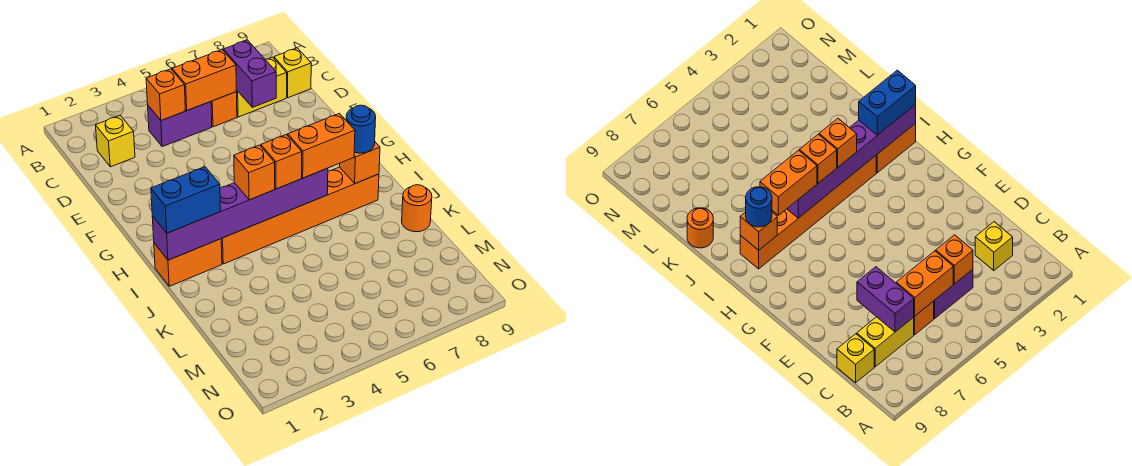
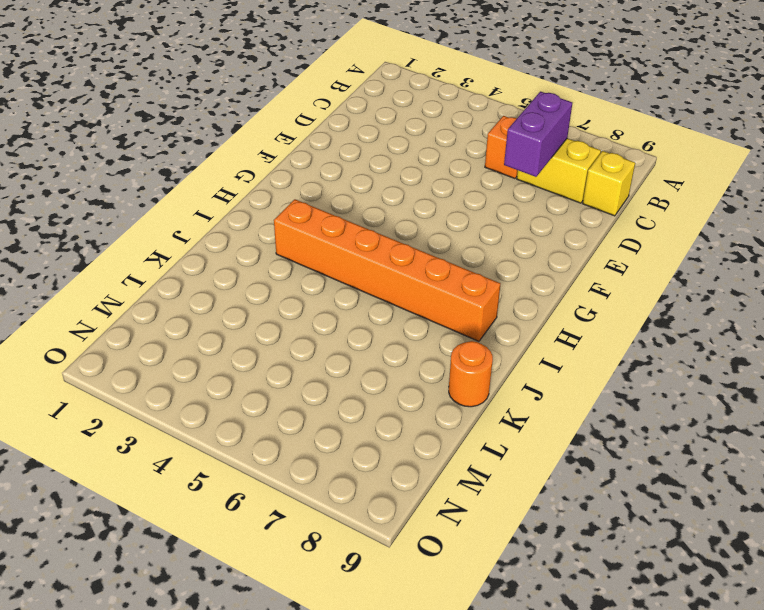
none -> yellow 1x1 brick [96,115,135,167]
none -> purple 1x2 brick [148,102,212,147]
none -> orange 1x2 brick [154,239,222,286]

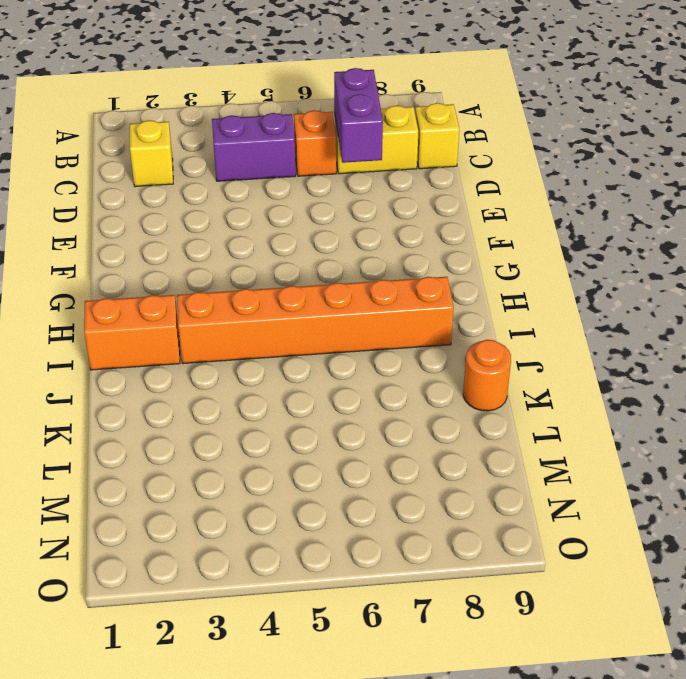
none -> orange 1x1 brick [146,69,185,120]
none -> orange 1x2 brick [172,50,236,110]
none -> purple 1x6 brick [152,168,328,260]

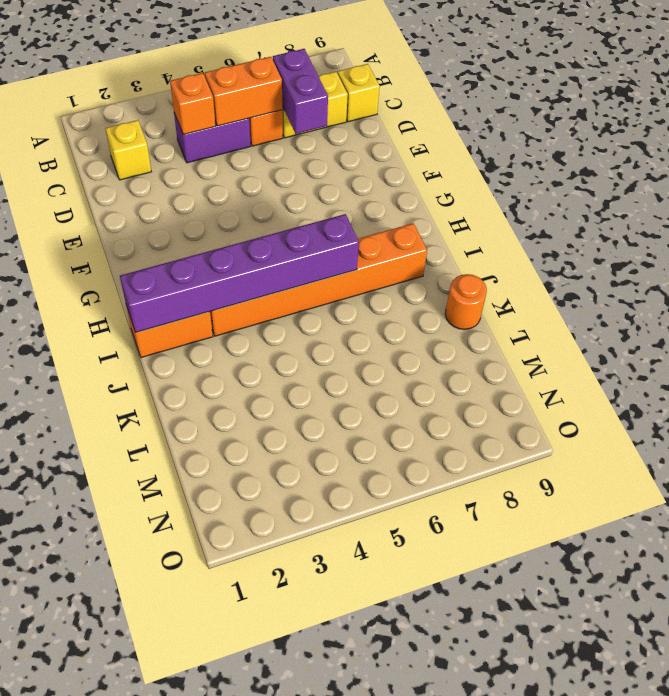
none -> orange 1x1 brick [340,142,380,184]
none -> blue 1x2 brick [151,167,221,233]
none -> orange 1x1 brick [234,145,275,200]

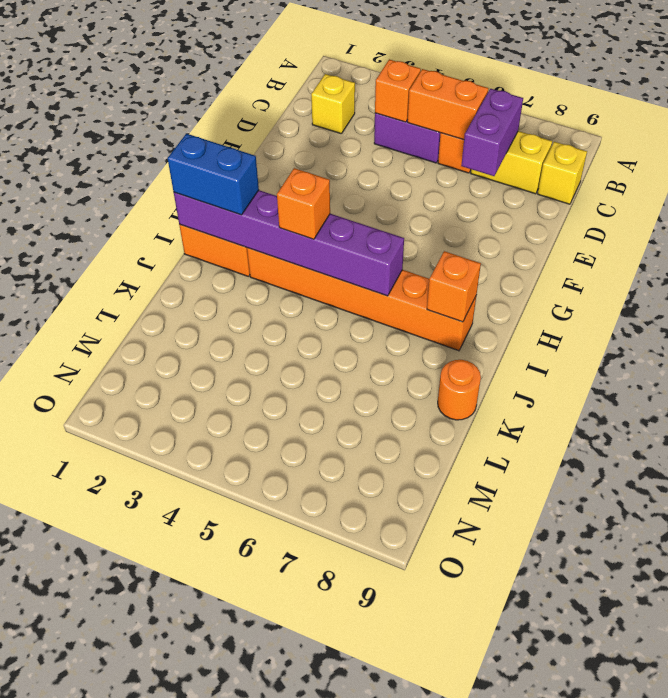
none -> orange 1x1 brick [261,134,302,189]
none -> orange 1x2 brick [288,113,355,178]
none -> blue 1x1 round brick [346,105,376,153]

